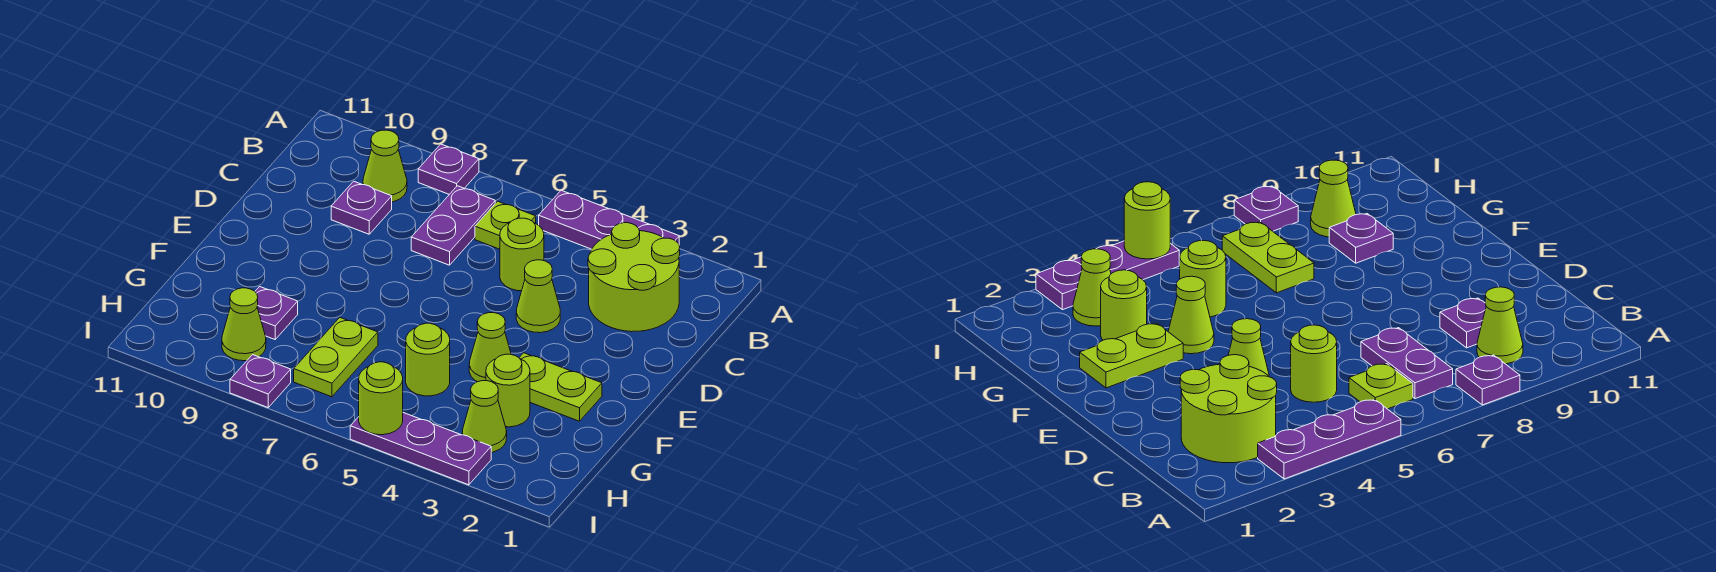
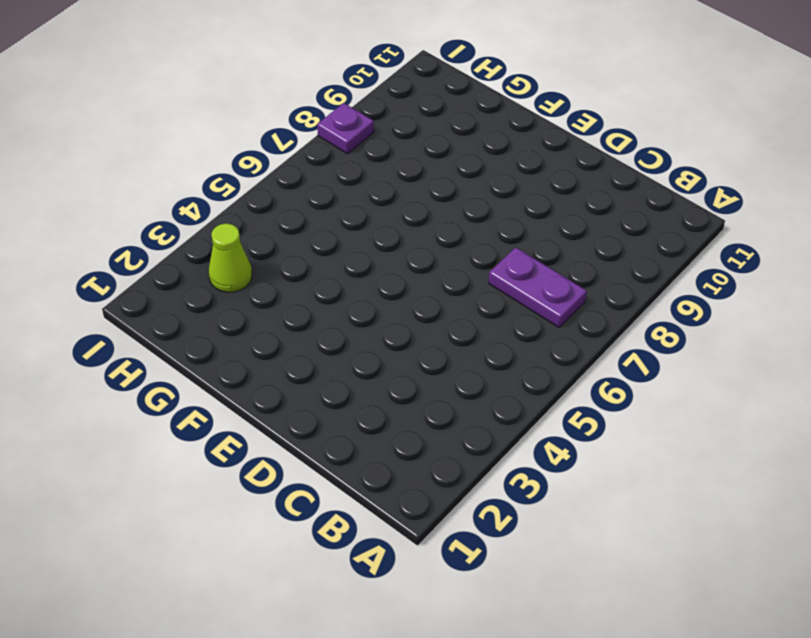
none -> purple 1x3 plate [539,190,679,249]
none -> purple 1x1 plate [418,144,479,194]
none -> lime 2x2 round brick [588,223,680,332]

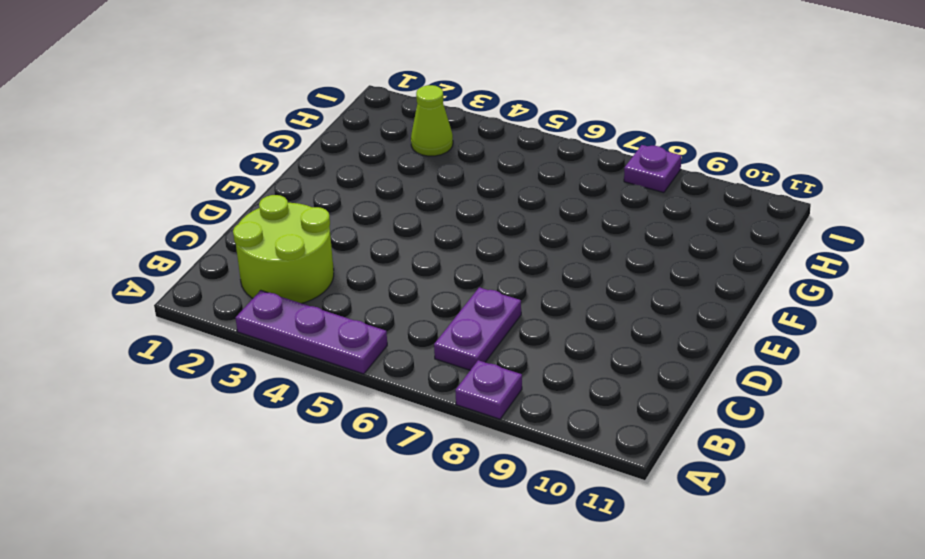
none -> lime 1x1 plate [475,201,536,249]
none -> lime 1x1 cone [363,130,407,202]
none -> lime 1x1 round brick [500,218,544,291]

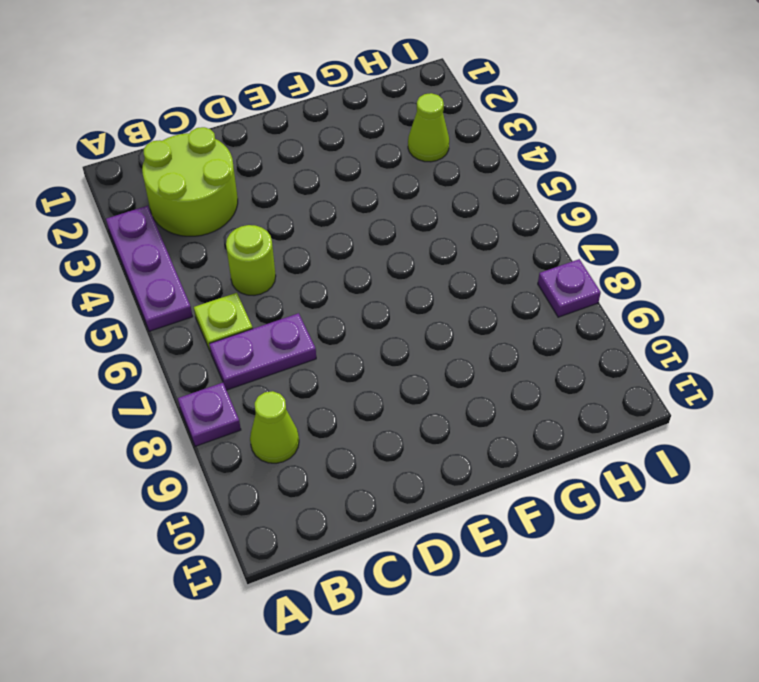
none -> purple 1x1 plate [331,181,392,234]
none -> lime 1x1 cone [516,260,560,333]
none -> lime 1x2 plate [519,353,602,421]

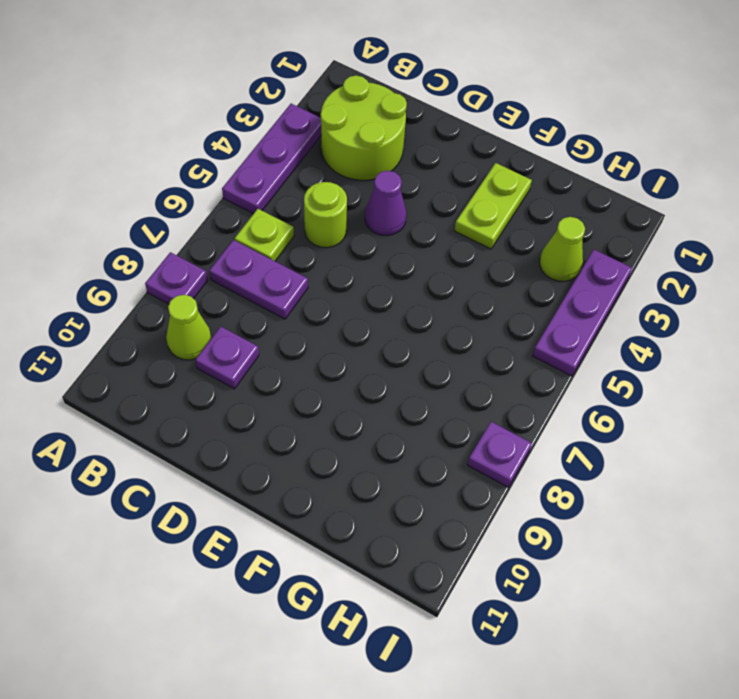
purple 1x1 cone [365,171,406,236] -> lime 1x1 cone [516,260,560,333]
none -> lime 1x1 cone [469,313,511,382]
none -> lime 1x1 round brick [486,354,530,427]
none -> lime 1x1 round brick [406,323,450,396]

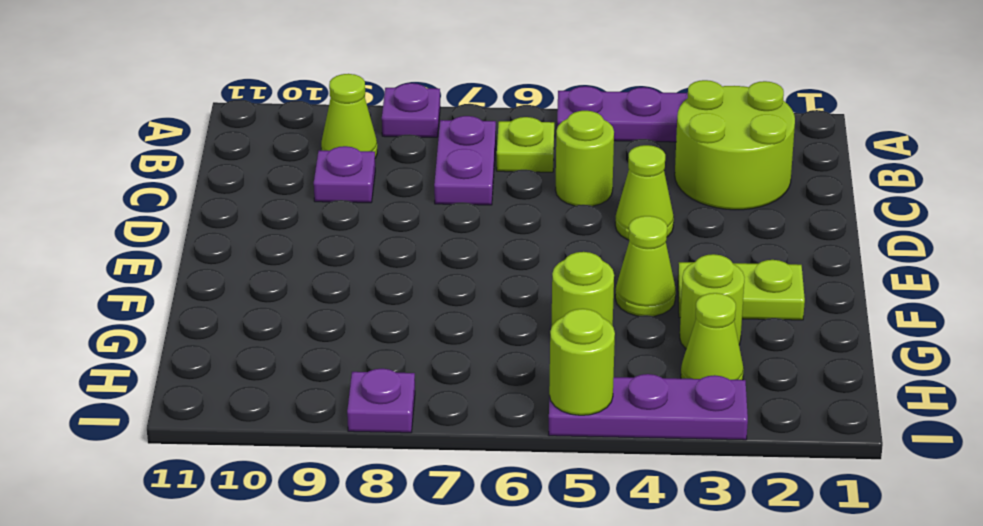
none -> lime 1x2 plate [294,318,378,397]
none -> purple 1x1 plate [255,287,298,339]
none -> lime 1x1 cone [222,288,266,361]

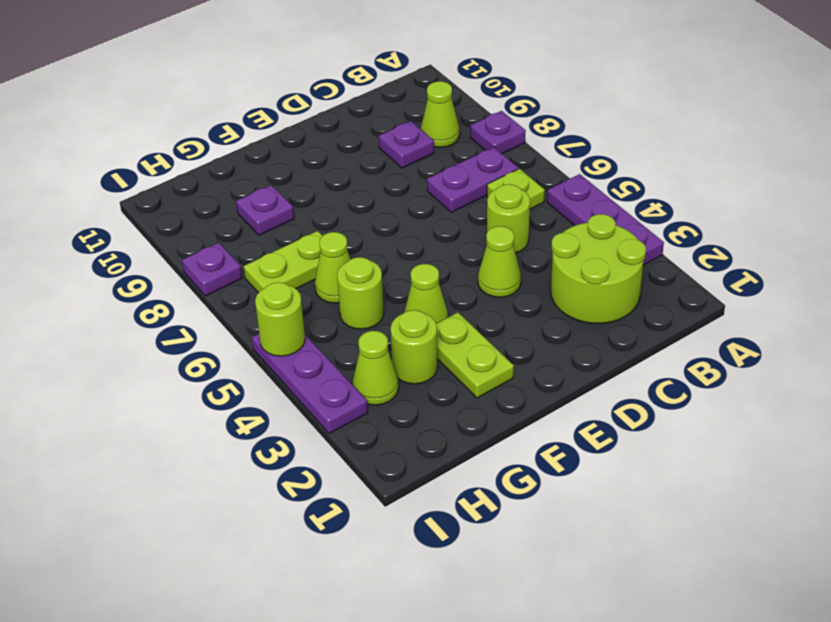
lime 1x1 cone [315,232,351,303] -> lime 1x1 cone moved to [222,288,266,361]

